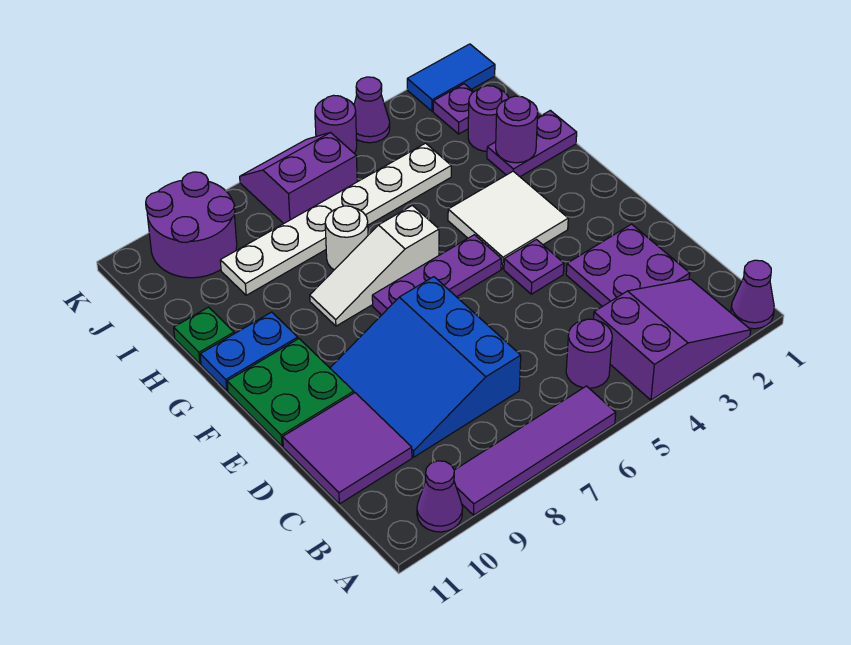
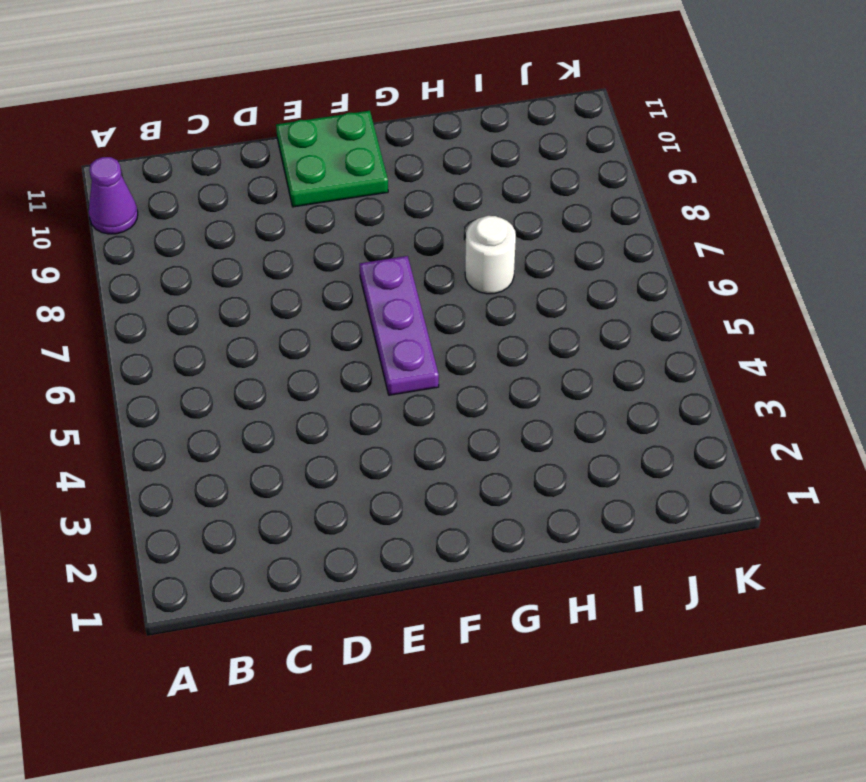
none -> purple 1x1 cone [731,260,774,329]
none -> purple 2x3 slope [594,279,751,400]
none -> purple 1x4 tile [454,386,616,515]

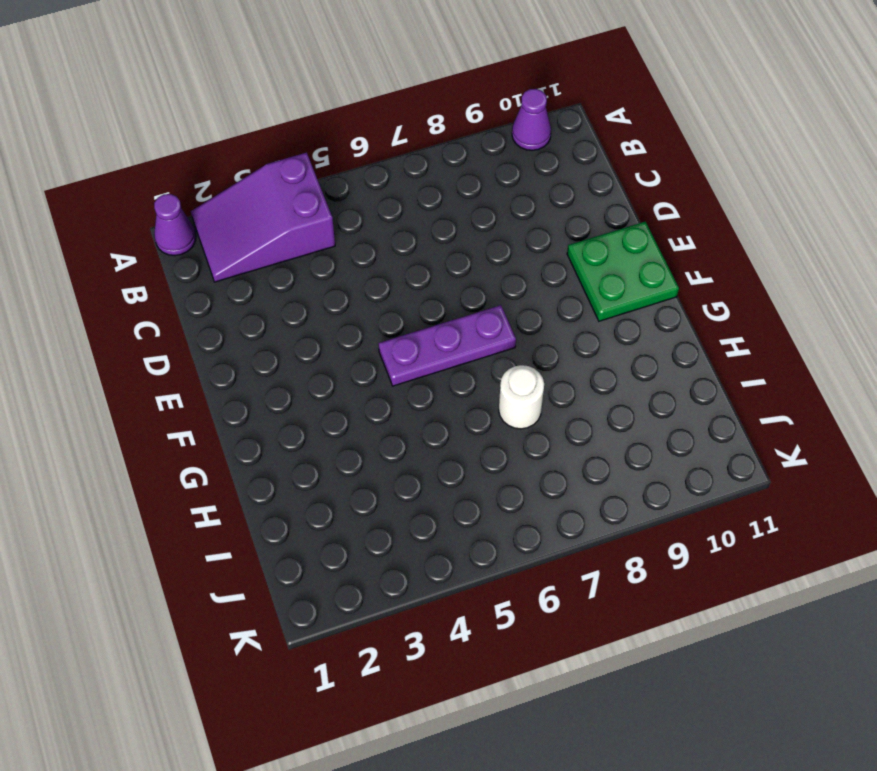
none -> purple 1x4 tile [454,386,616,515]
none -> purple 1x1 round brick [566,319,612,388]
none -> purple 2x2 plate [566,224,690,307]

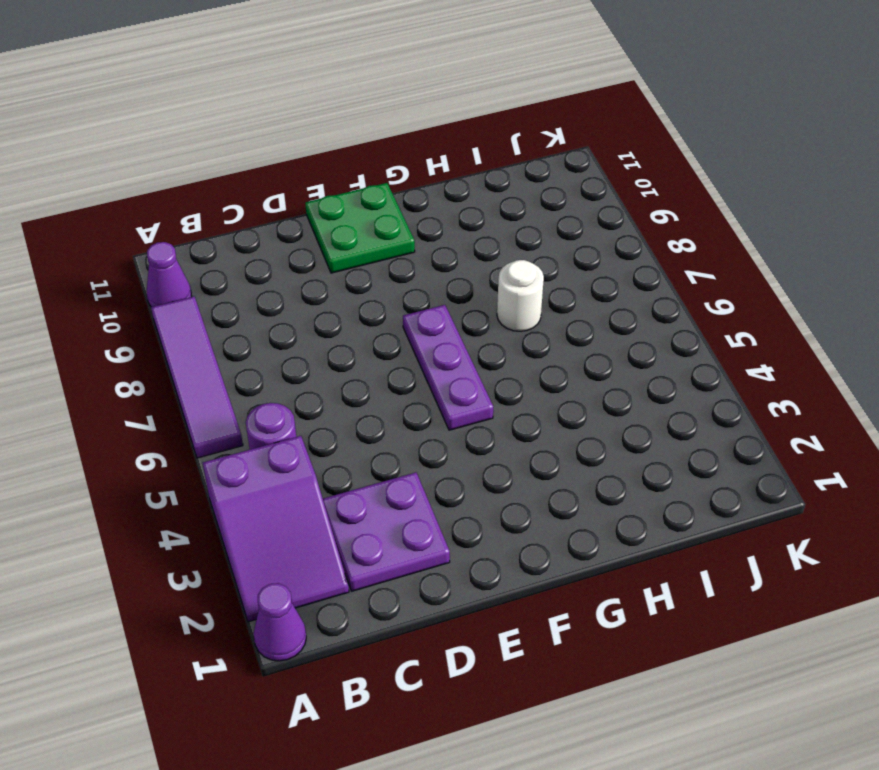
none -> blue 3x3 slope [330,277,521,457]
none -> purple 2x2 tile [283,393,412,504]
none -> purple 1x1 plate [504,240,564,294]

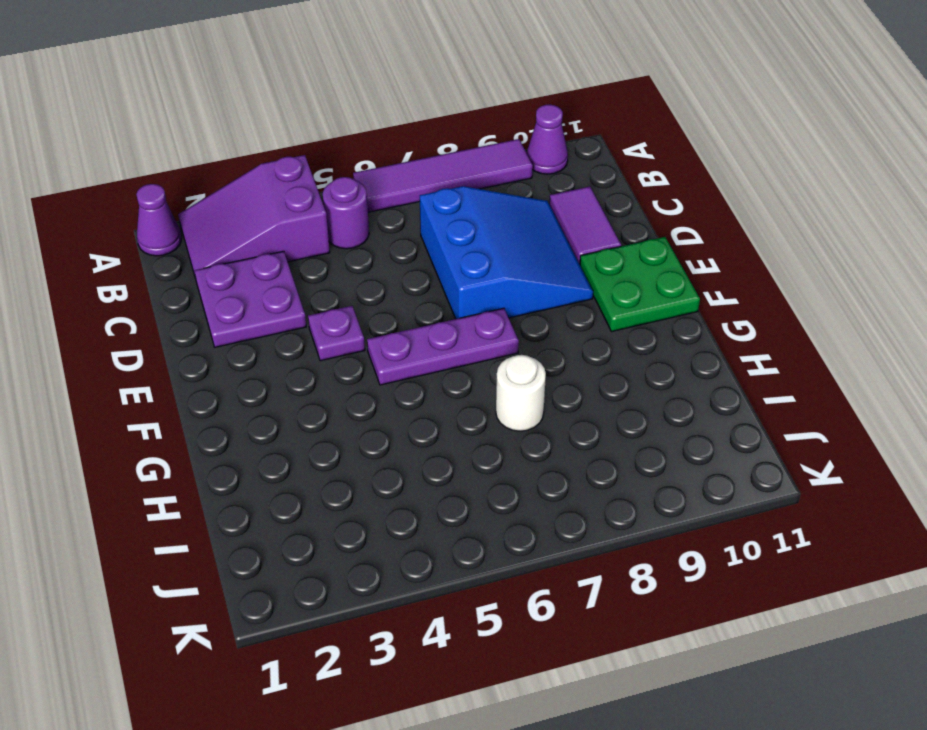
purple 1x2 tile [549,187,621,264] -> purple 2x2 tile [283,393,412,504]
none -> white 2x2 tile [448,171,568,269]
none -> white 1x3 slope [310,205,439,326]
none -> blue 1x2 plate [200,312,298,391]

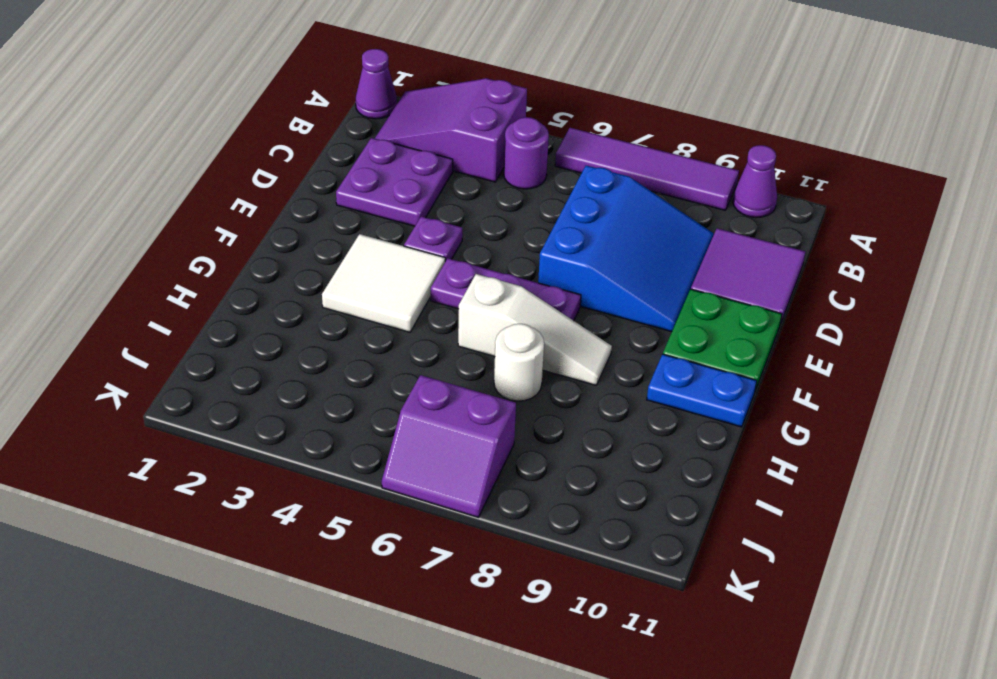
none -> purple 1x2 plate [487,110,577,176]
none -> green 1x1 plate [174,307,234,364]
none -> purple 1x1 round brick [468,86,509,151]

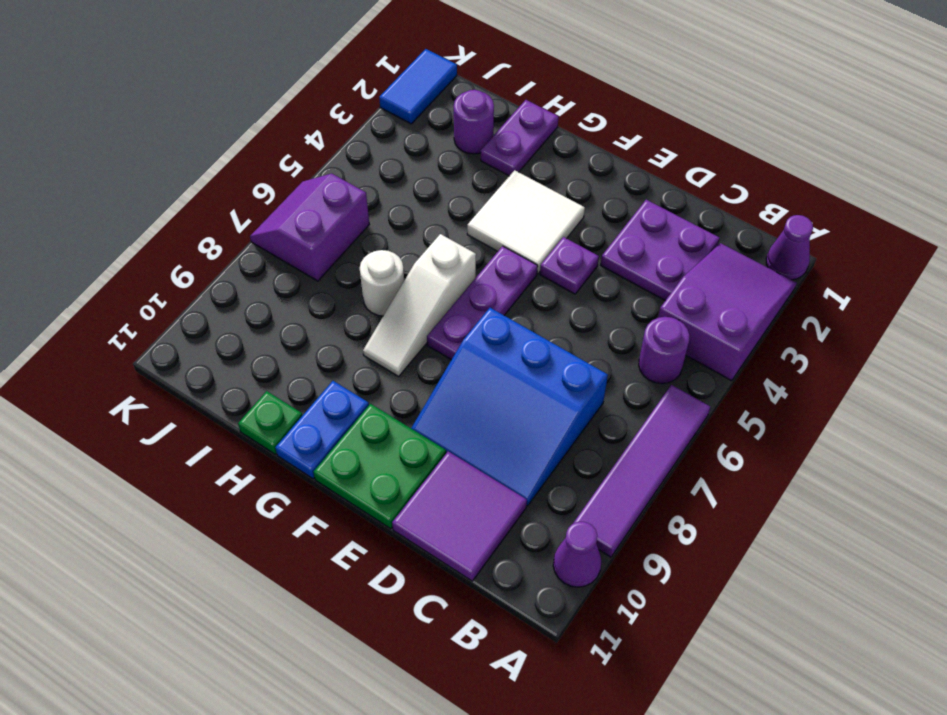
none -> white 1x6 plate [220,143,451,295]
none -> purple 1x1 plate [433,84,474,134]
none -> purple 2x2 round brick [146,172,237,278]

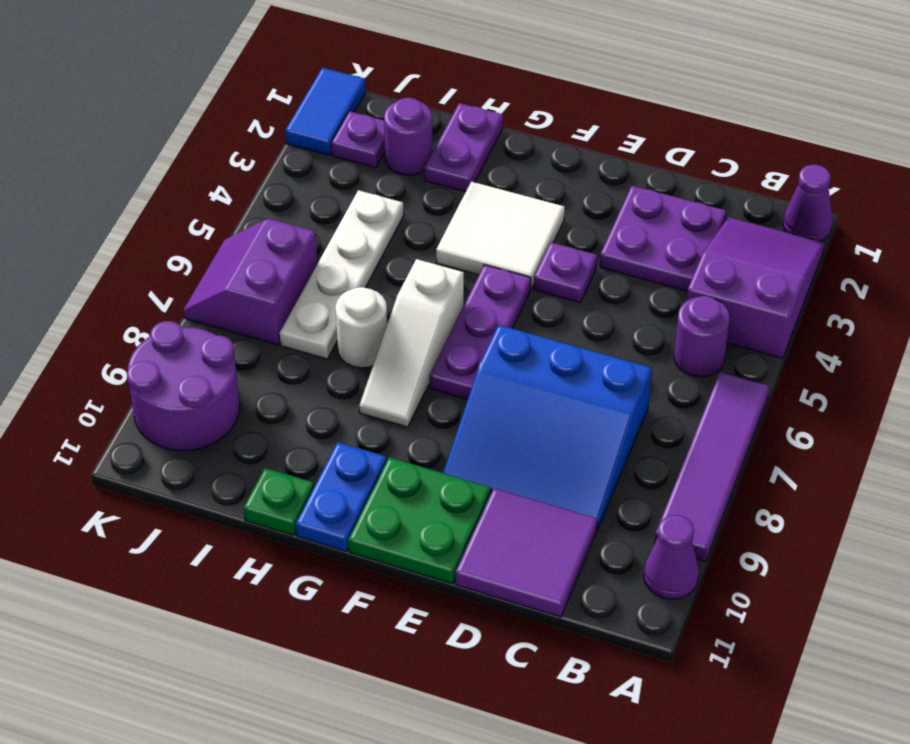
white 1x4 plate [280,190,404,359] -> white 1x6 plate [220,143,451,295]
none -> purple 1x1 cone [354,77,390,143]
none -> purple 1x1 round brick [315,95,357,153]
none -> purple 1x1 round brick [496,96,538,163]

